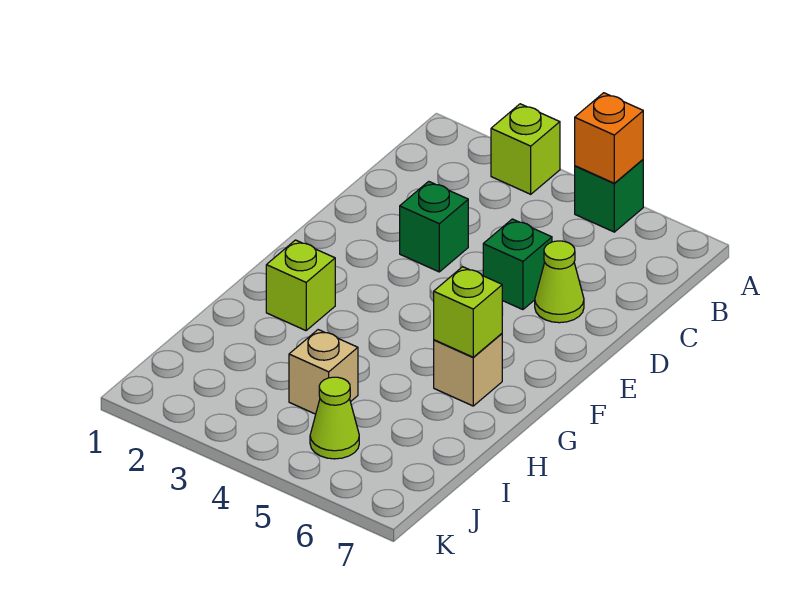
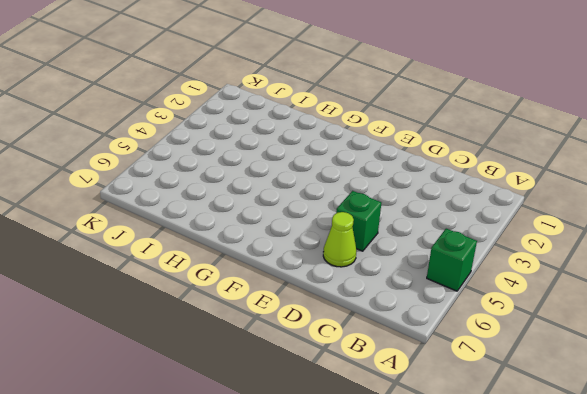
none -> lime 1x1 brick [491,104,560,194]
none -> green 1x1 brick [400,181,468,272]

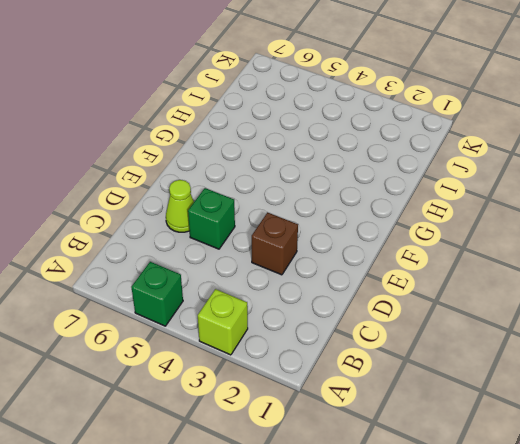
brown 1x1 brick [252,213,298,275] -> green 1x1 brick [400,181,468,272]
none -> lime 1x1 brick [266,240,335,331]
none -> tan 1x1 brick [434,334,502,406]

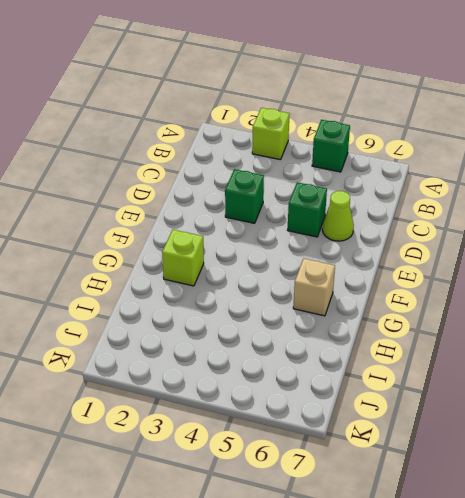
none -> tan 1x1 brick [289,330,358,414]
none -> lime 1x1 cone [310,377,359,459]

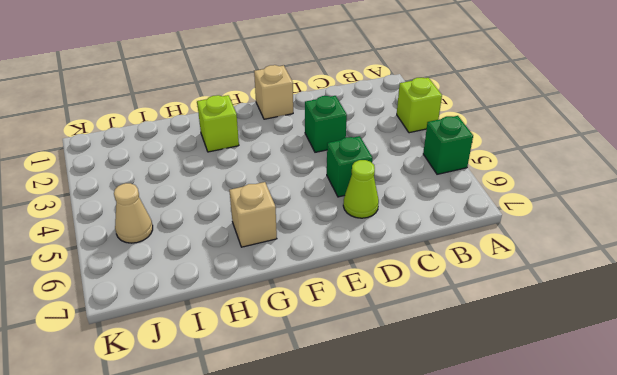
tan 1x1 brick [254,65,293,119] -> tan 1x1 brick moved to [289,330,358,414]
tan 1x1 cone [114,183,153,243] -> lime 1x1 cone [310,377,359,459]
none -> orange 1x1 brick [575,93,643,183]
none -> lime 1x1 brick [434,267,502,357]

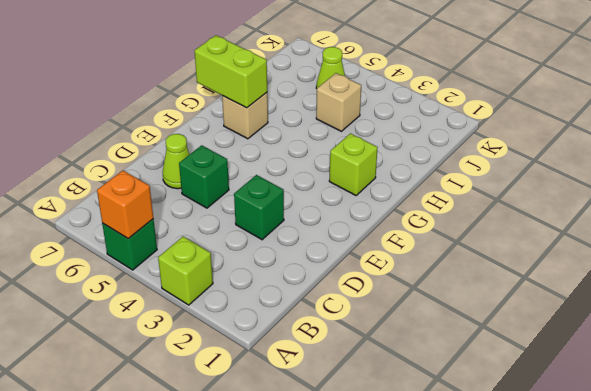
lime 1x2 brick [194,35,267,108] -> lime 1x1 brick [434,267,502,357]

